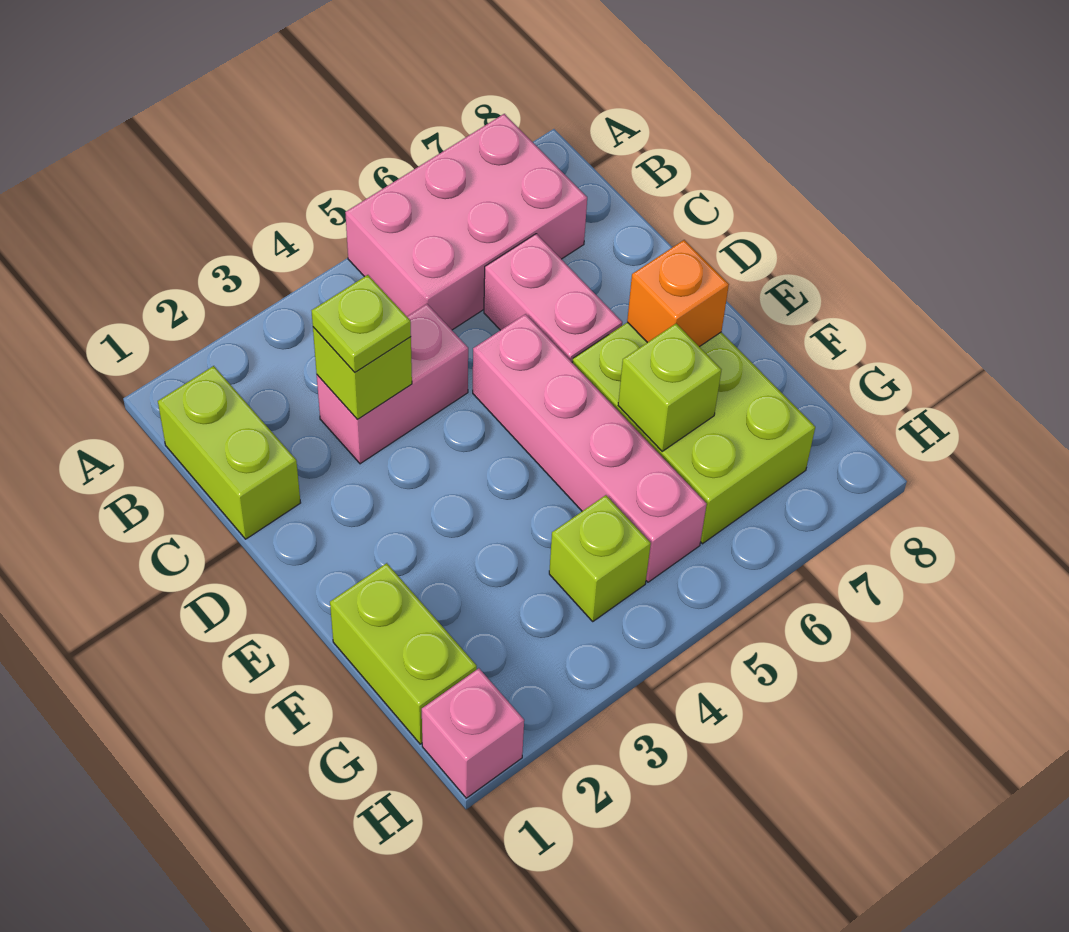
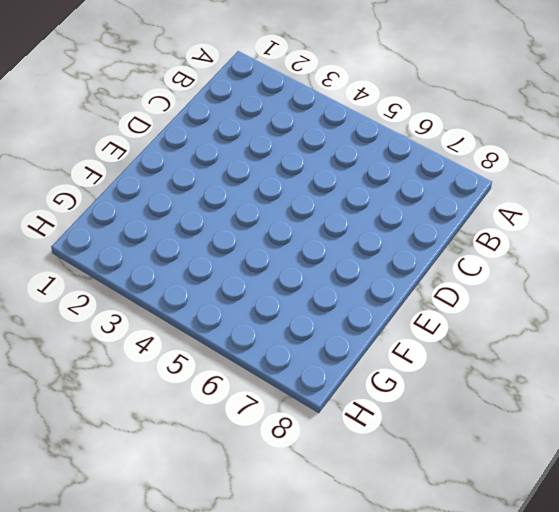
none -> pink 2x3 brick [345,114,587,330]
none -> lime 1x2 brick [158,366,301,539]
none -> pink 1x2 brick [317,304,468,464]

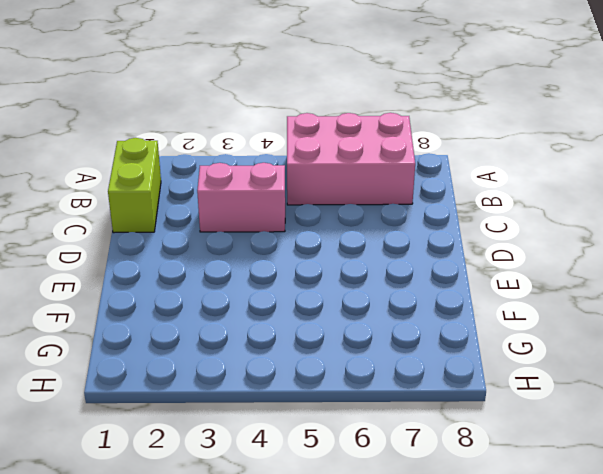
none -> pink 1x2 brick [484,234,622,362]
none -> pink 1x4 brick [473,314,707,582]
none -> lime 2x3 brick [572,322,815,544]

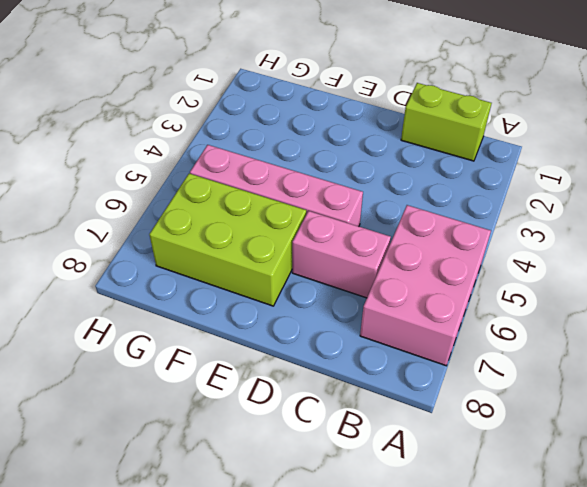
none -> pink 1x2 brick [317,304,468,464]
none -> lime 1x2 brick [330,563,477,744]
none -> lime 1x1 brick [549,495,651,621]

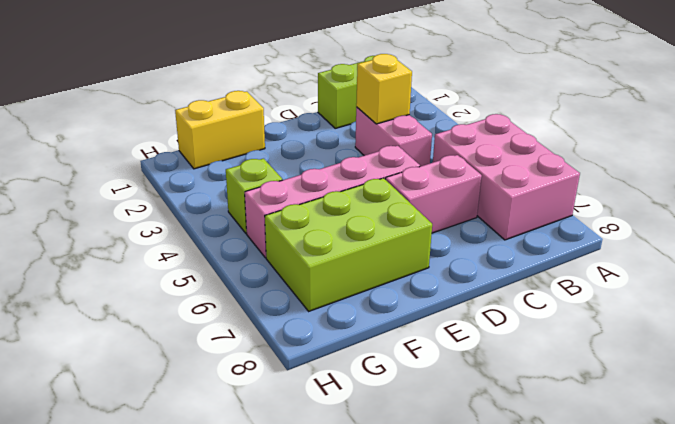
yellow 1x1 brick [356,54,412,124] -> lime 1x1 brick [313,327,412,419]
yellow 1x2 brick [175,91,265,169] -> lime 1x2 brick [330,563,477,744]
none -> pink 1x1 brick [422,668,524,798]
none -> orange 1x1 brick [627,240,729,347]
none -> lime 1x1 brick [618,324,721,451]

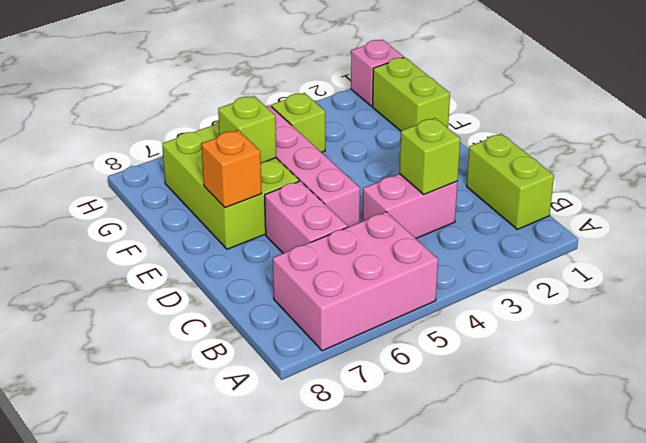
none -> lime 1x1 plate [312,275,411,372]

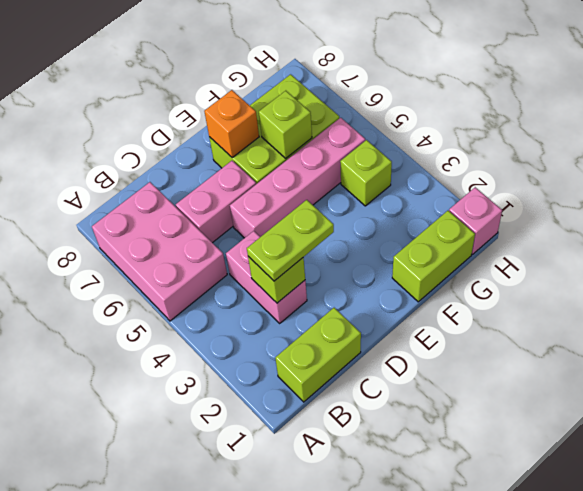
lime 1x2 plate [247,200,334,281] -> lime 1x1 plate [312,275,411,372]

